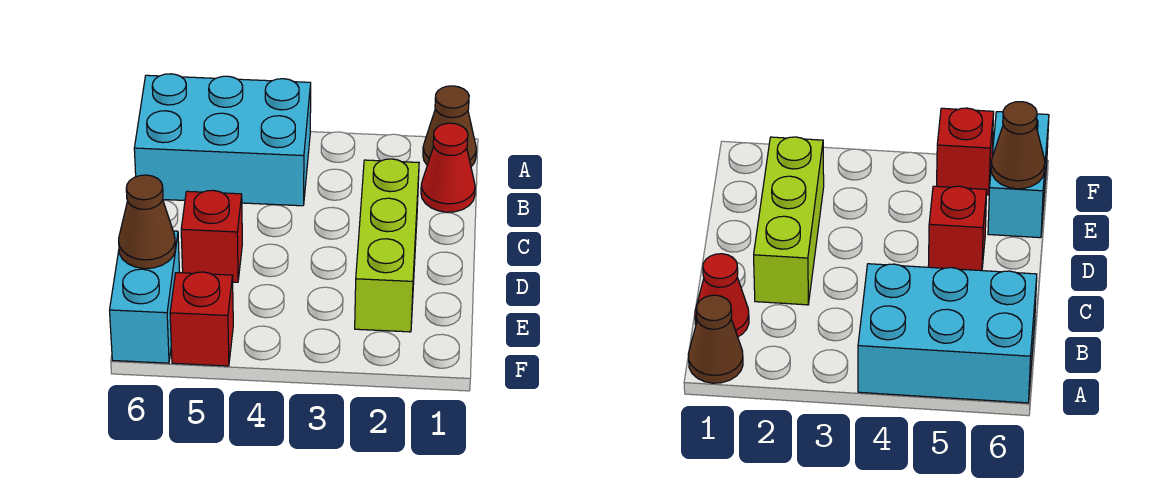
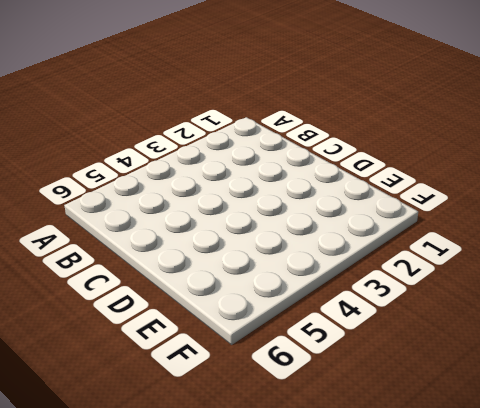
none -> brown 1x1 cone [423,86,476,167]
none -> cyan 2x3 brick [134,74,311,206]

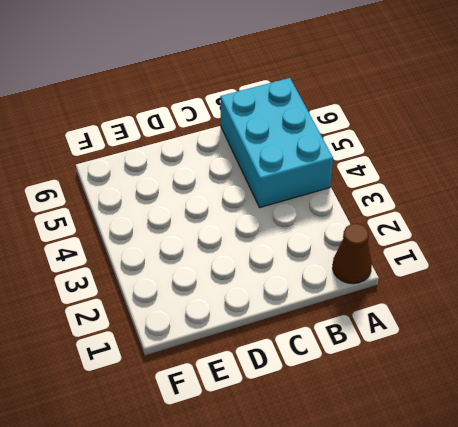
none -> red 1x1 cone [421,123,475,212]
none -> lime 1x3 brick [355,159,419,332]

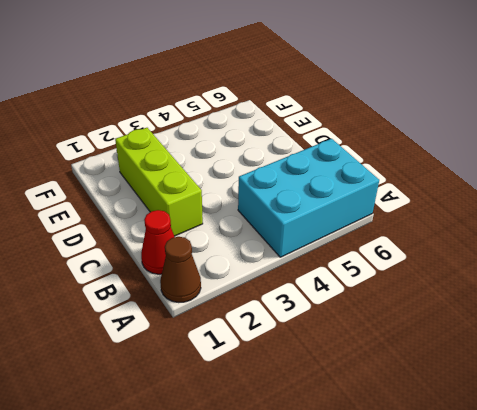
none -> red 1x1 brick [181,190,242,282]
none -> cyan 1x2 brick [110,231,180,363]

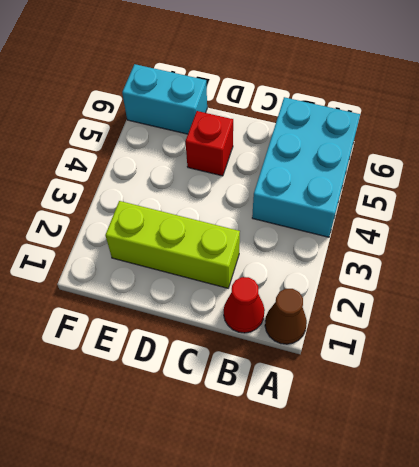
none -> red 1x1 brick [170,272,233,366]
none -> brown 1x1 cone [119,175,175,269]

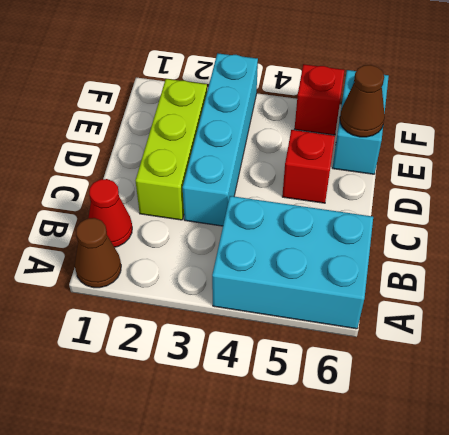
cyan 1x4 brick [183,53,258,226] -> none

